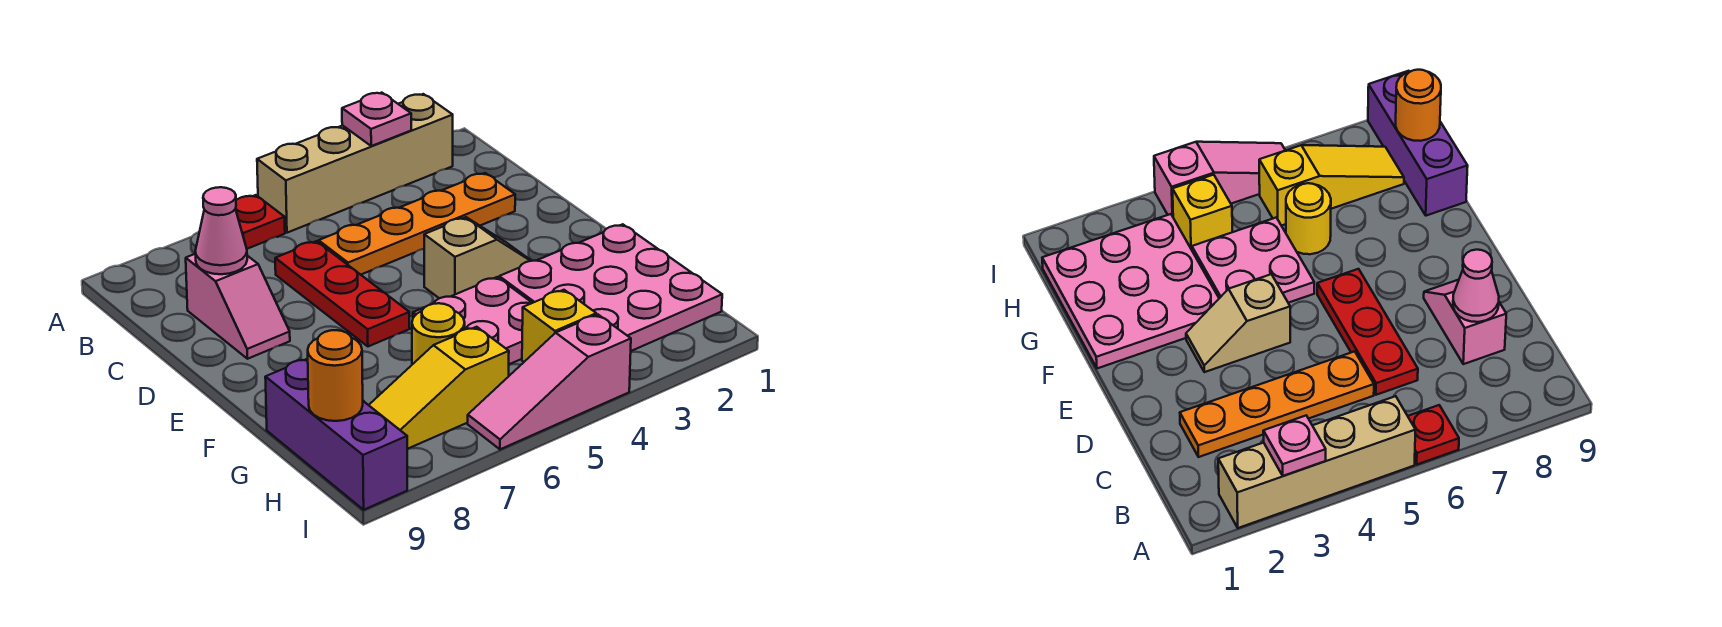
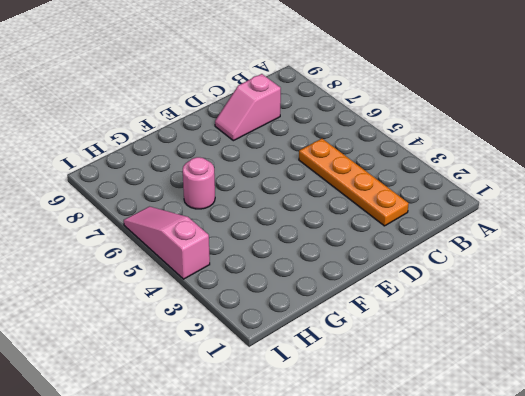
pink 1x1 round brick [183,157,215,209] -> yellow 1x1 round brick [412,303,465,364]
none -> tan 1x4 brick [257,94,453,233]
none -> red 1x1 plate [236,195,285,249]
none -> red 1x3 plate [275,241,410,346]

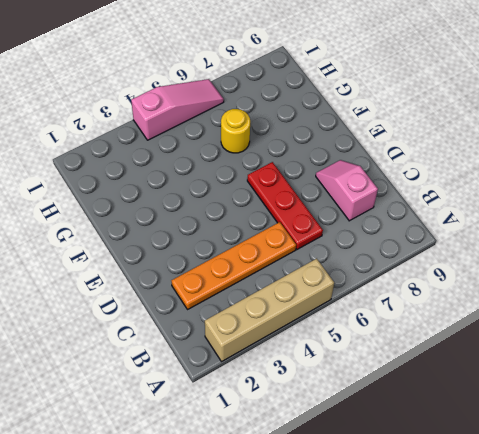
none -> red 1x1 plate [236,195,285,249]
none -> tan 1x2 slope [424,217,531,298]
none -> pink 3x3 plate [499,224,722,351]

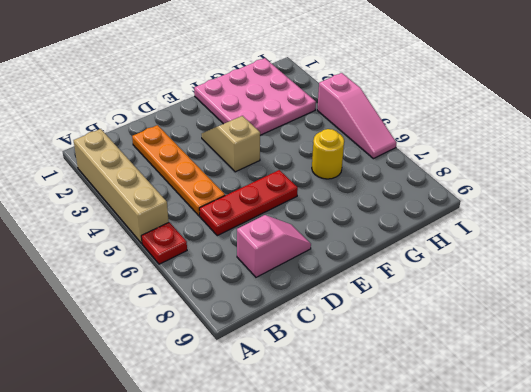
none -> pink 2x2 plate [413,277,532,364]
none -> purple 1x3 brick [265,359,407,510]
none -> yellow 1x1 brick [522,290,596,362]

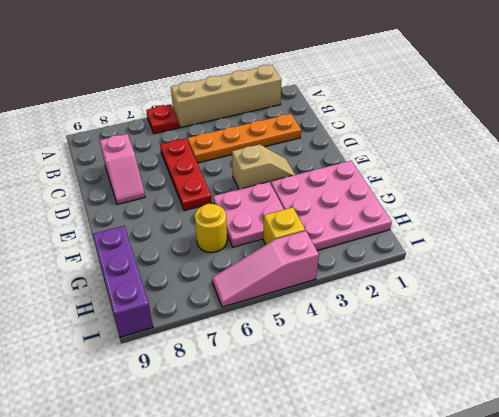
none -> yellow 1x3 slope [369,327,509,449]
none -> pink 1x1 plate [342,93,411,146]
none -> pink 1x1 cone [195,187,247,274]

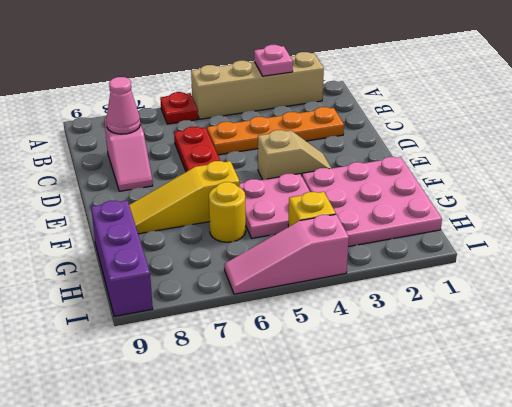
yellow 1x3 slope [129,161,240,234] -> yellow 1x3 slope moved to [369,327,509,449]
none -> orange 1x1 round brick [308,330,363,421]

